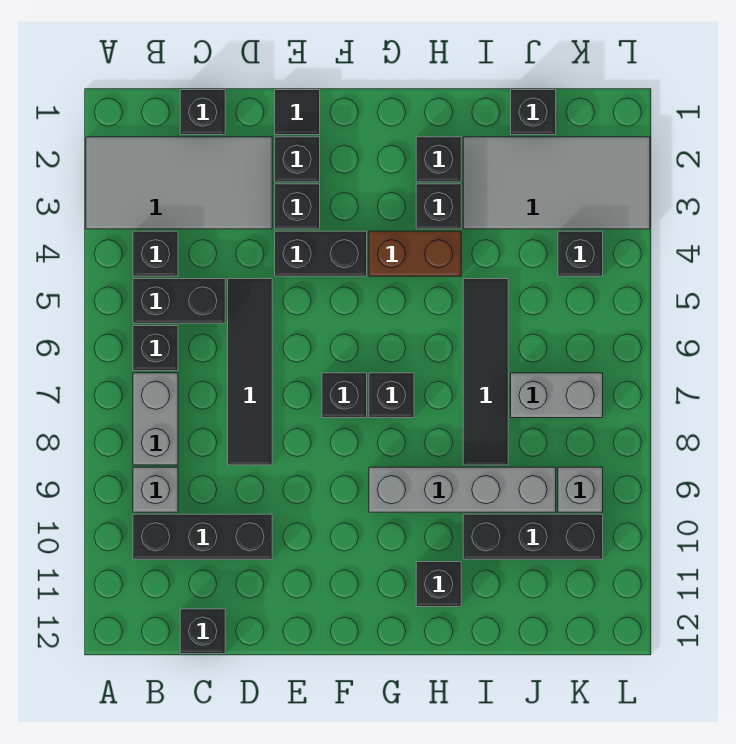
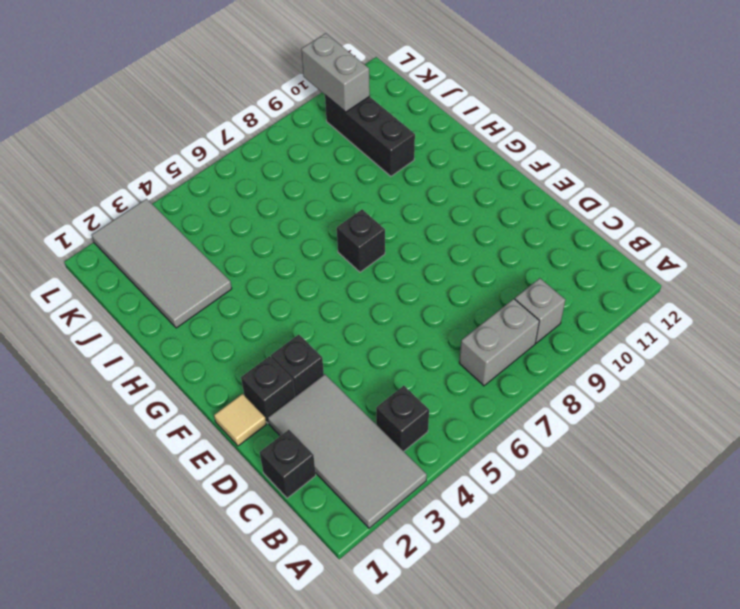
tan 1x1 tile [214,394,266,446] -> black 1x1 tile [275,90,320,135]
grey 1x2 brick [301,33,370,112] -> grey 1x2 brick moved to [511,373,603,418]
none -> black 1x2 brick [133,279,225,323]
none -> black 1x1 brick [133,326,178,371]
none -> black 1x3 brick [133,514,272,559]

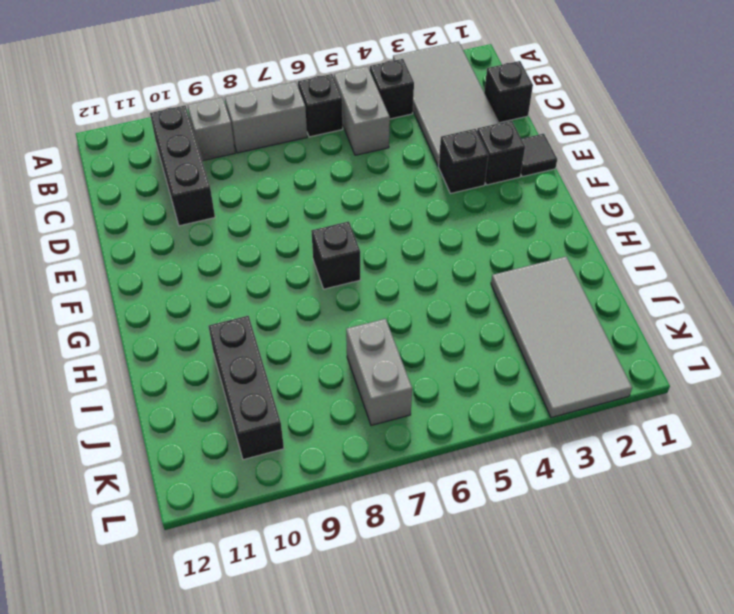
grey 1x2 brick [334,66,390,155] -> black 1x2 brick [133,279,225,323]
none -> black 1x1 brick [180,609,225,654]
none -> black 1x4 tile [228,279,272,465]
none -> black 1x2 brick [275,231,367,276]

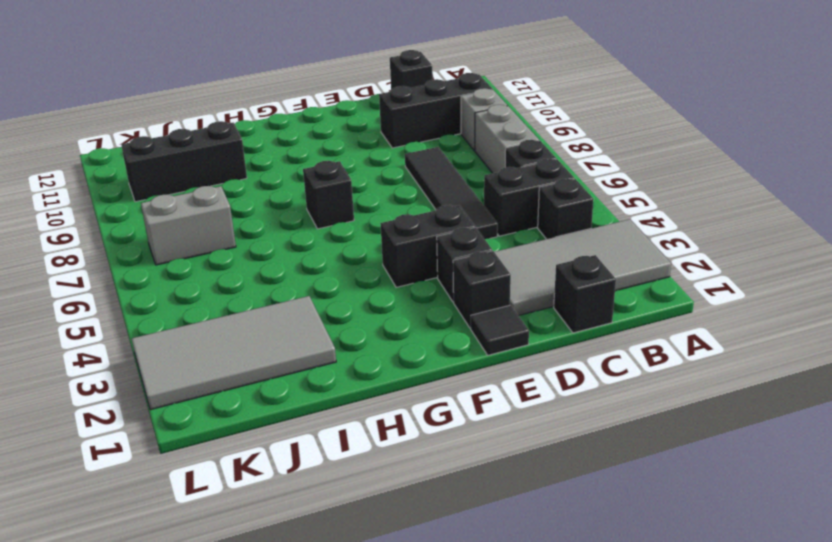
none -> black 1x1 brick [322,373,367,418]
none -> brown 1x2 brick [369,231,461,276]
none -> grey 1x4 brick [369,467,556,512]

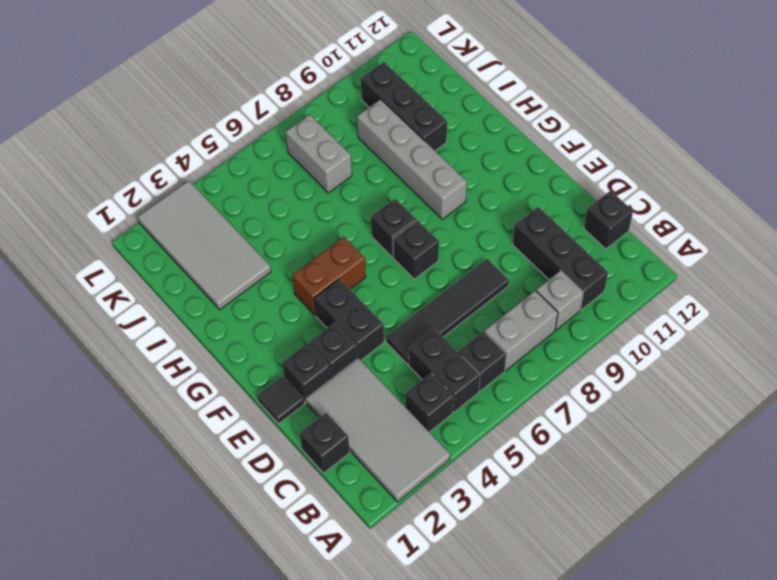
brown 1x2 brick [292,237,366,316] -> brown 1x2 brick turned to [369,231,461,276]
none -> black 1x1 brick [416,137,461,182]
none -> black 1x1 brick [416,184,461,229]
none -> black 1x1 brick [416,562,461,607]

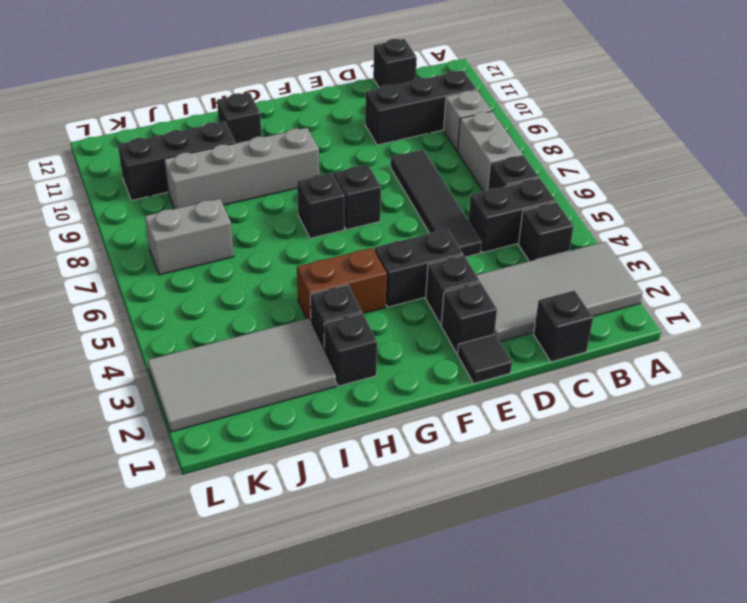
none -> black 1x4 tile [463,279,508,465]
none -> black 1x1 brick [511,90,556,135]
none -> black 1x1 brick [558,231,603,276]

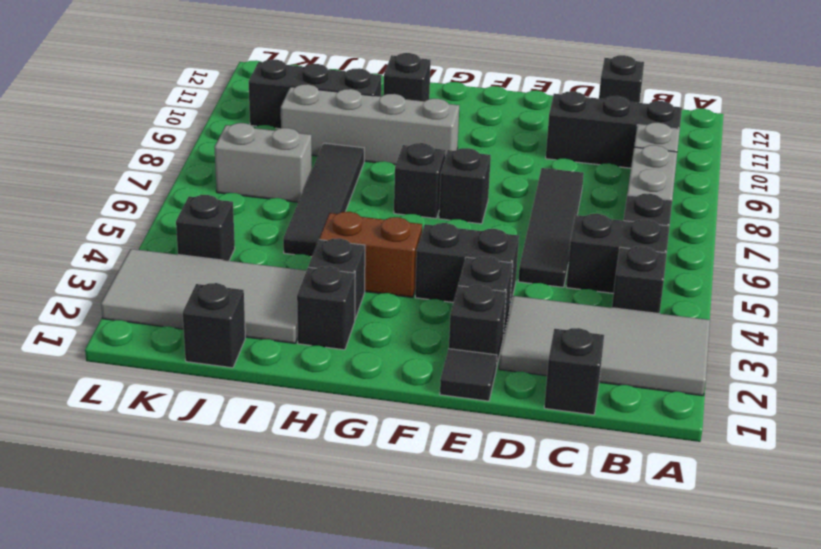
none -> grey 1x1 brick [558,467,603,512]

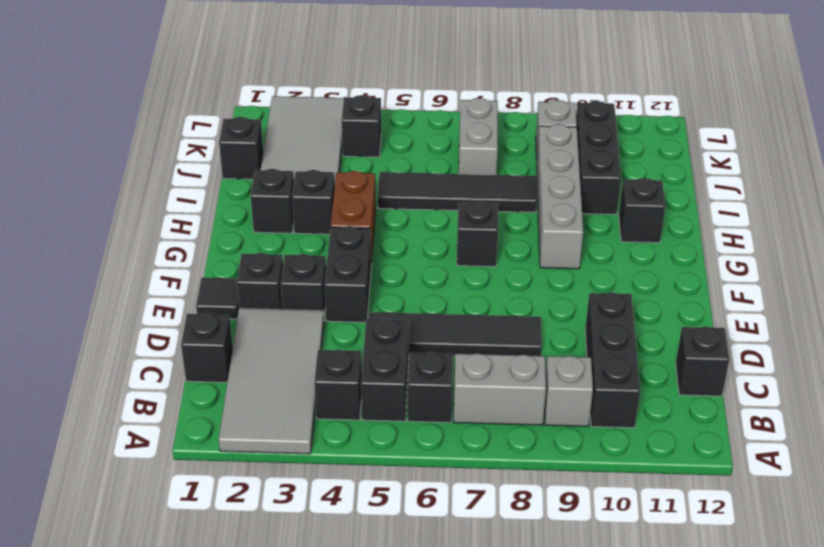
none -> black 1x1 brick [322,373,367,418]

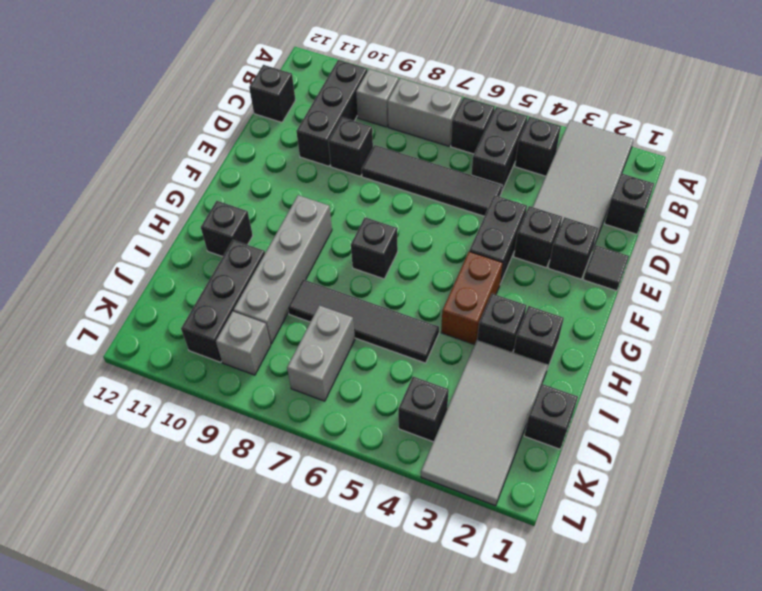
black 1x1 brick [328,117,373,176] -> black 1x1 brick moved to [322,373,367,418]

